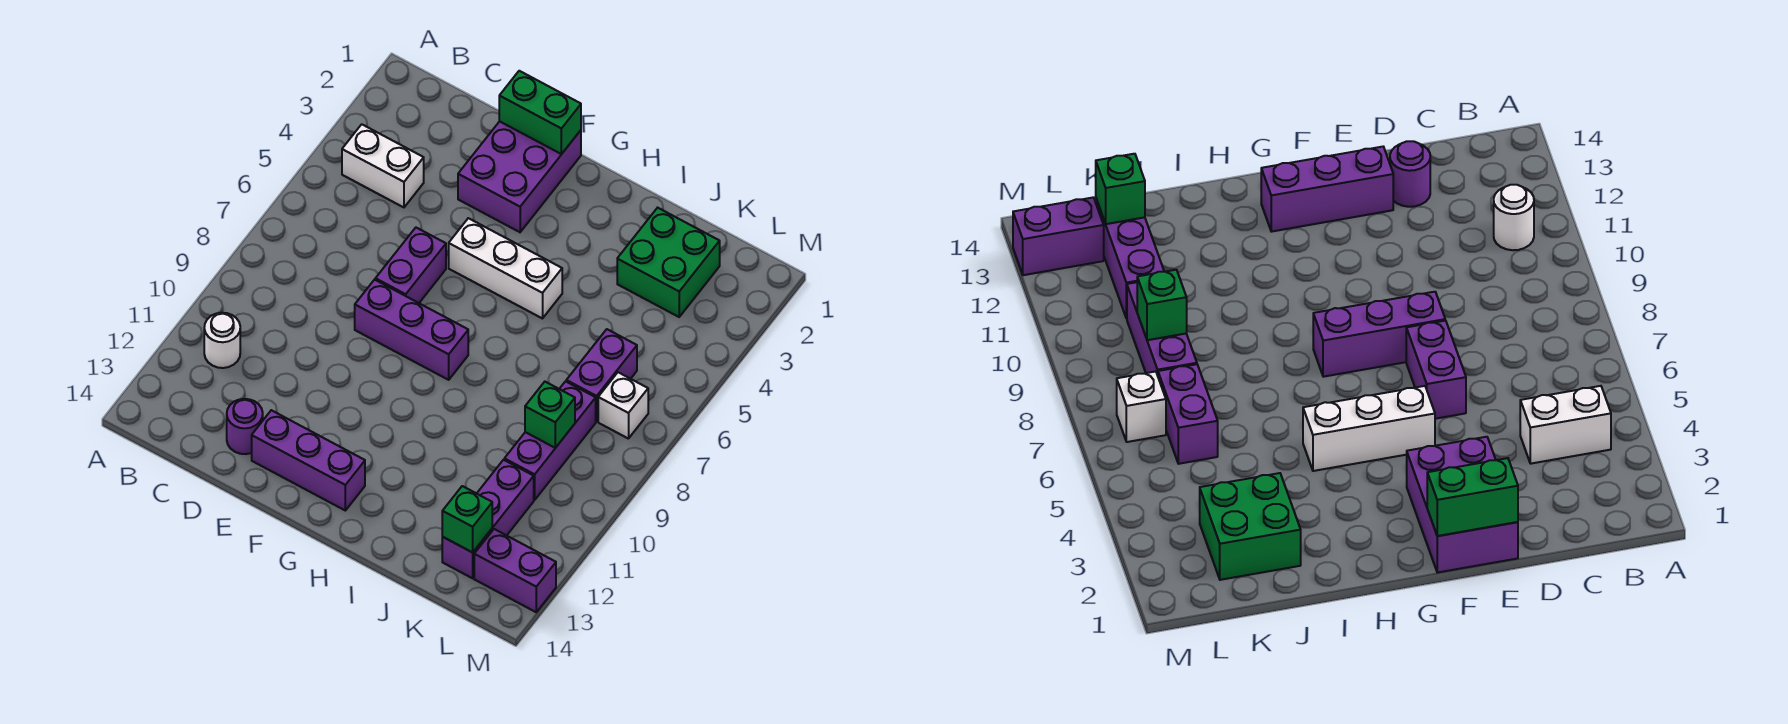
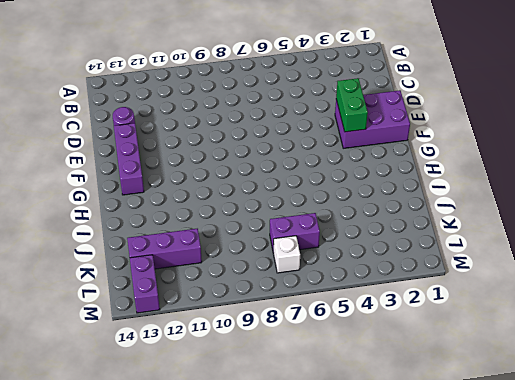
green 1x2 brick [336,78,368,132] -> green 1x2 brick moved to [499,71,581,154]
none -> white 1x2 brick [342,124,424,207]
none -> white 1x1 round brick [204,313,240,368]
none -> purple 1x2 brick [375,228,446,303]

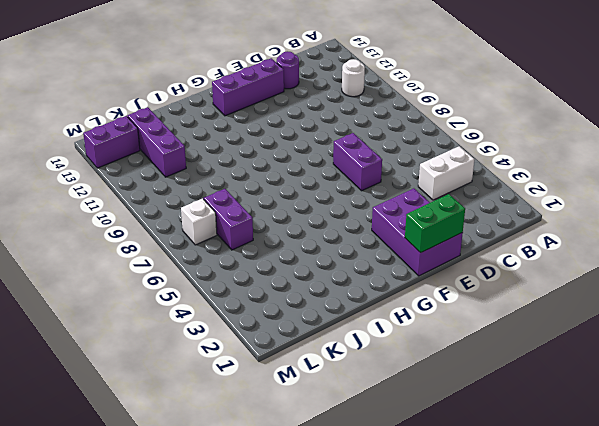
none -> purple 1x3 brick [355,280,468,380]
none -> white 1x3 brick [449,218,562,319]
none -> green 2x2 brick [617,208,720,317]

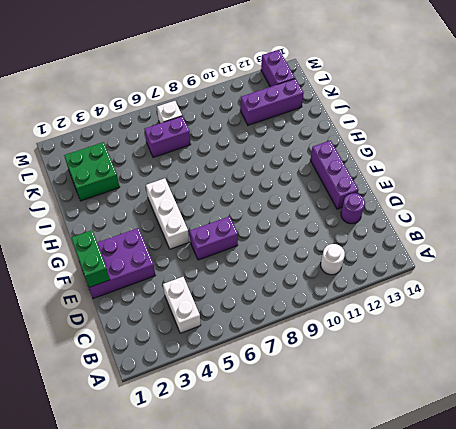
none -> purple 1x3 brick [355,280,468,380]
none -> purple 1x3 brick [504,381,596,500]
none -> green 1x1 brick [525,382,575,448]

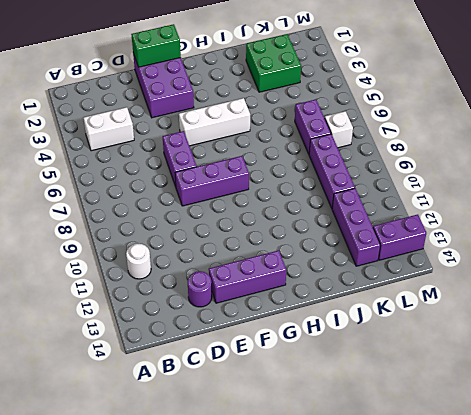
none -> green 1x1 brick [525,382,575,448]
none -> green 1x1 brick [442,486,492,552]

